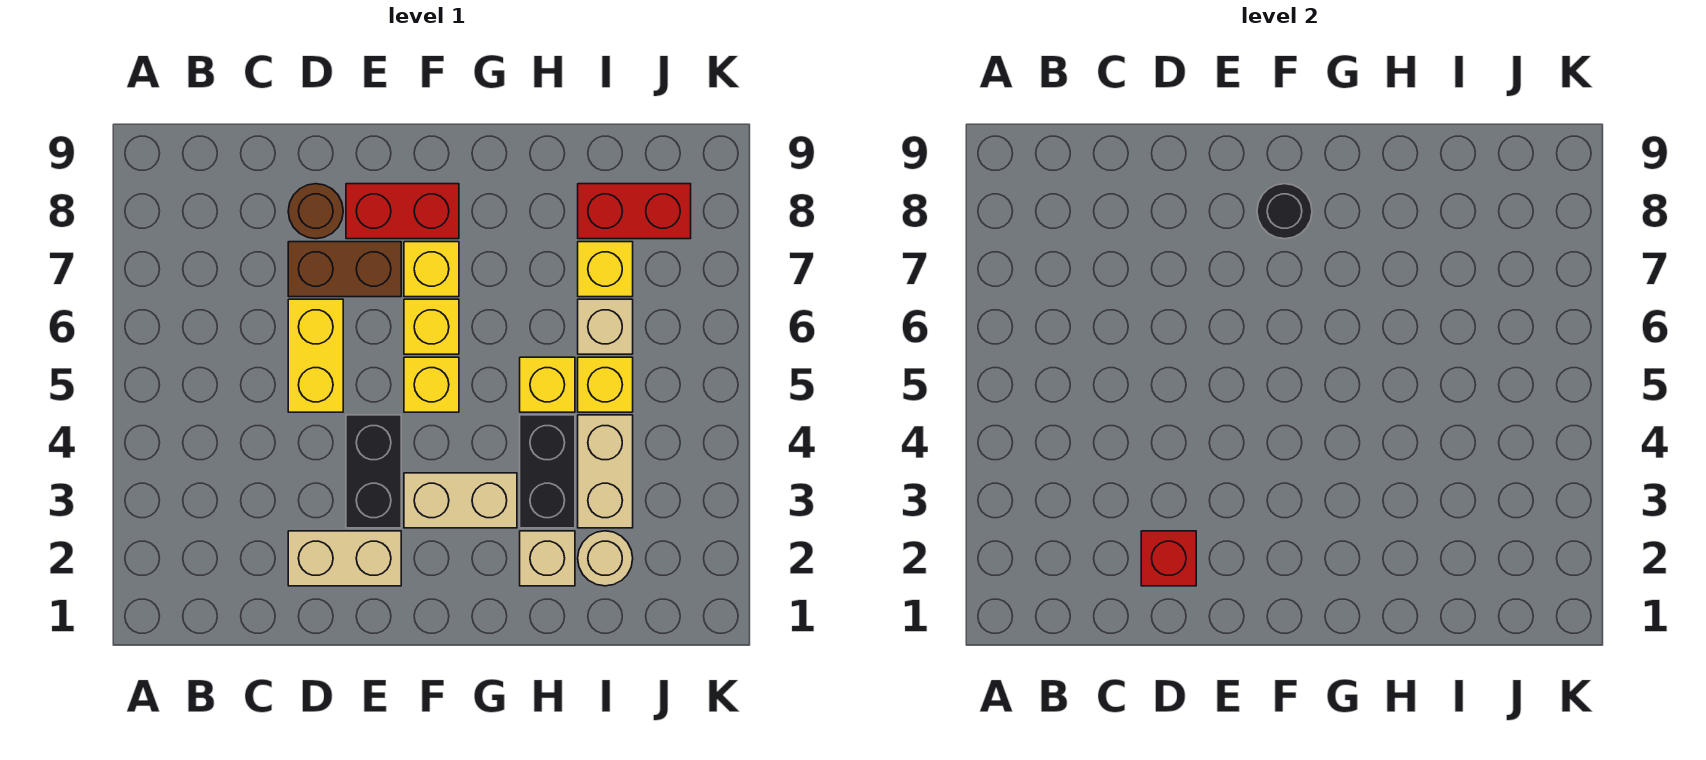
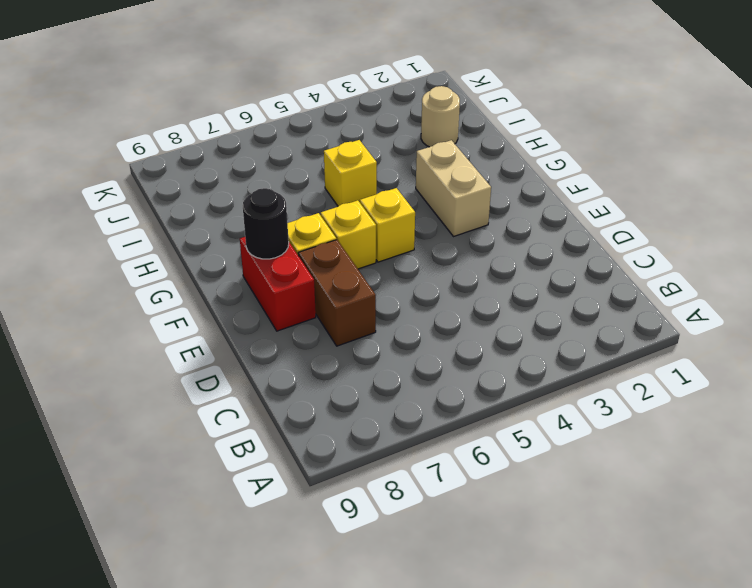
none -> tan 1x2 brick [288,531,401,586]
none -> yellow 1x2 brick [288,299,343,412]
none -> brown 1x1 round brick [288,184,343,239]

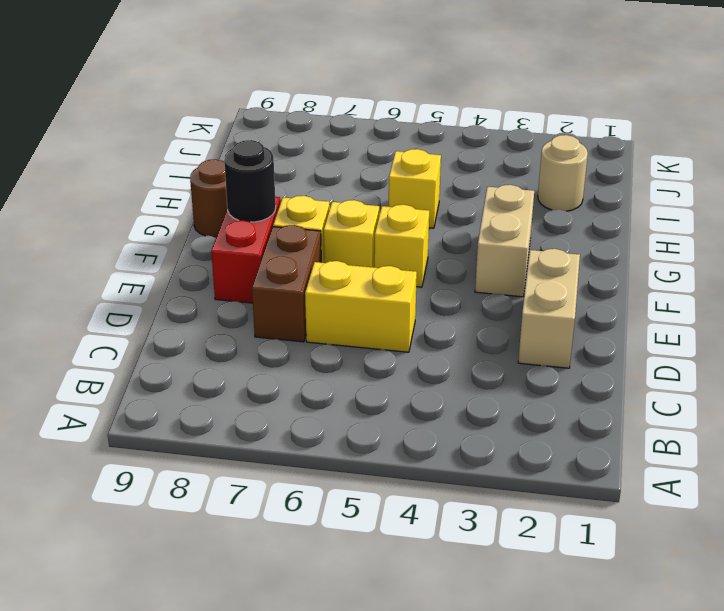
brown 1x1 round brick [190,159,227,237] -> brown 1x1 round brick moved to [288,184,343,239]
none -> black 1x2 brick [346,415,401,528]
none -> tan 1x1 brick [520,531,575,586]
none -> black 1x2 brick [520,415,575,528]

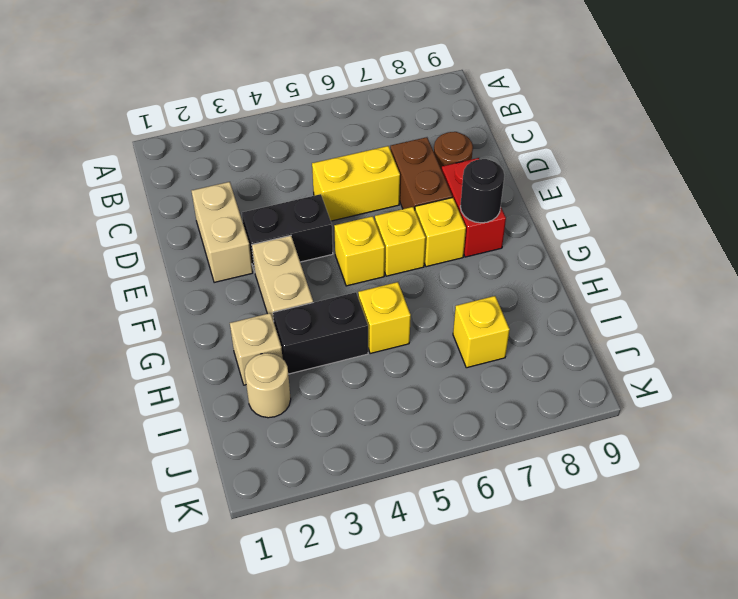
none -> tan 1x2 brick [578,415,633,528]
none -> yellow 1x1 brick [578,357,633,412]
none -> tan 1x1 brick [578,299,633,354]

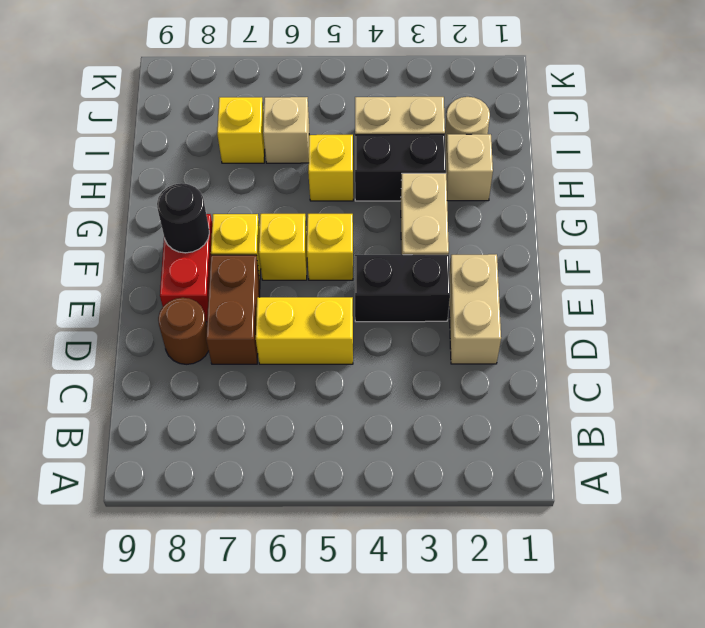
none -> yellow 1x1 brick [578,357,633,412]
none -> red 1x2 brick [578,184,691,239]
none -> red 1x1 brick [1141,531,1196,586]

